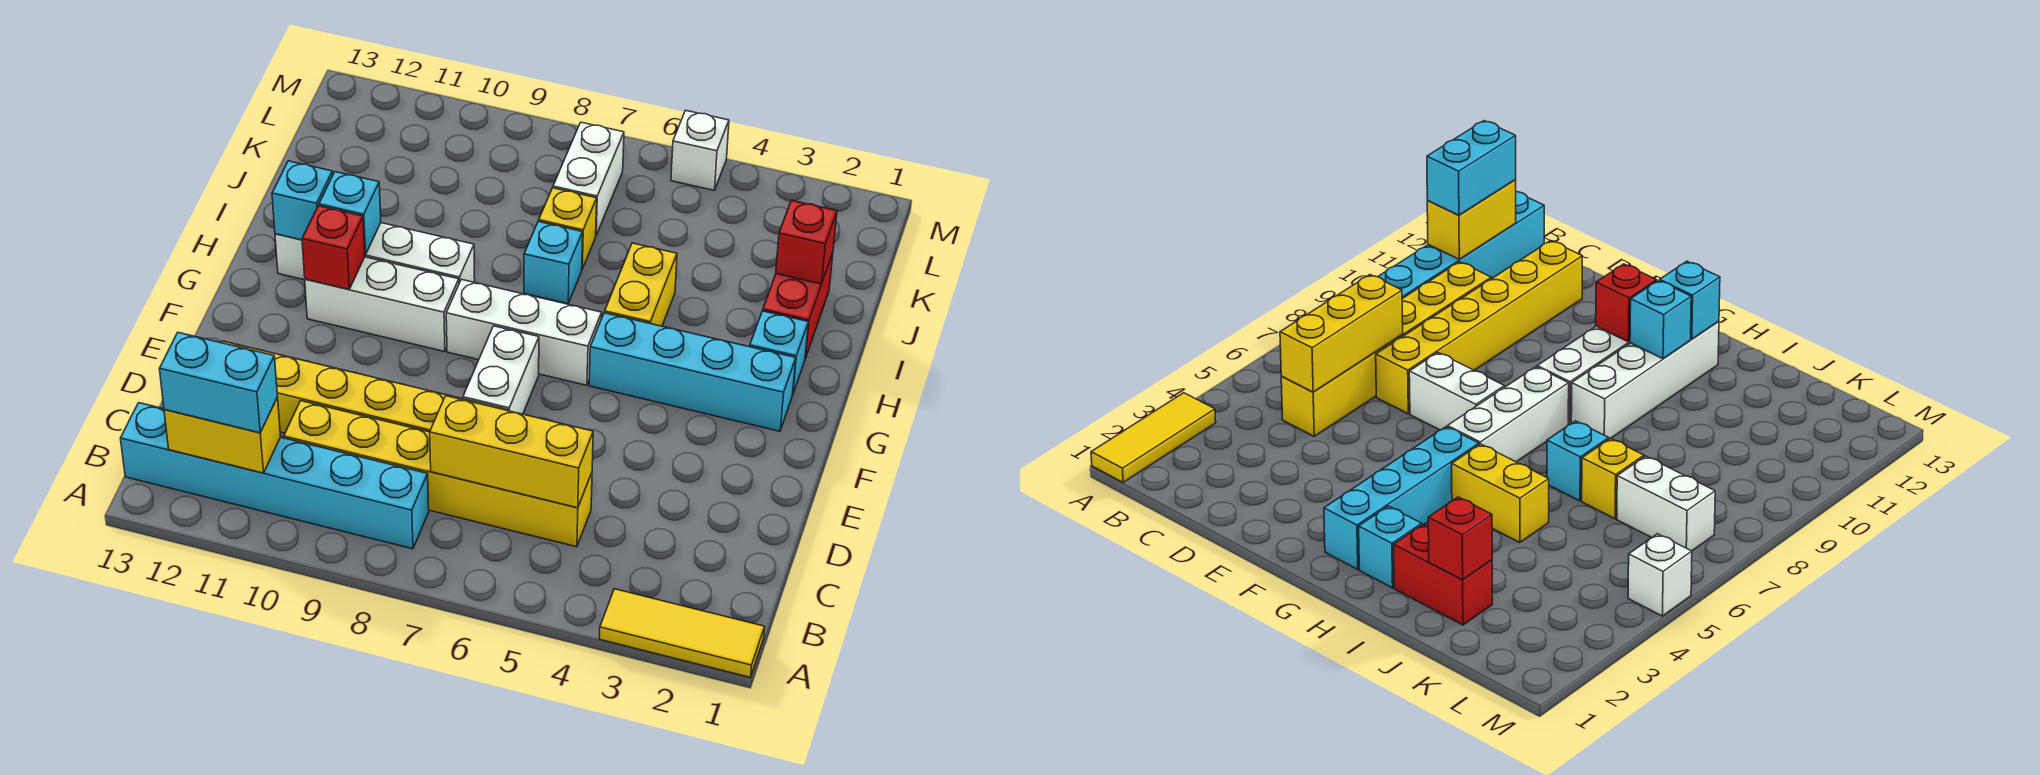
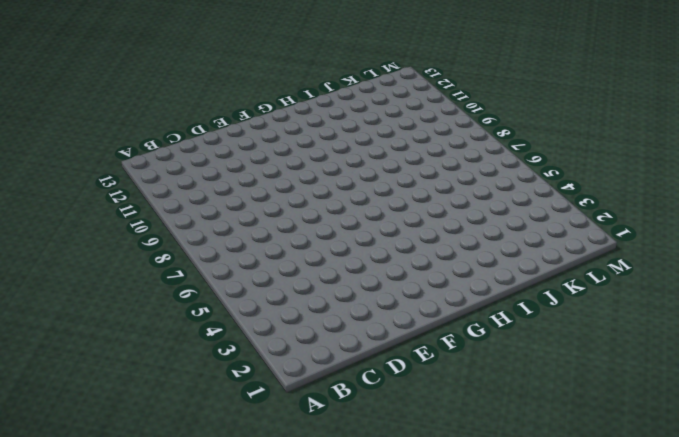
none -> yellow 1x3 tile [599,589,765,677]
none -> cyan 1x6 brick [120,403,429,549]
none -> yellow 1x6 brick [284,401,592,547]

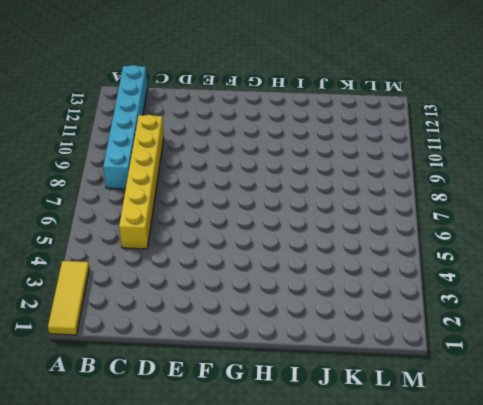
none -> yellow 1x6 brick [222,341,508,433]
none -> white 1x2 brick [463,326,539,414]
none -> cyan 1x4 brick [589,313,796,431]

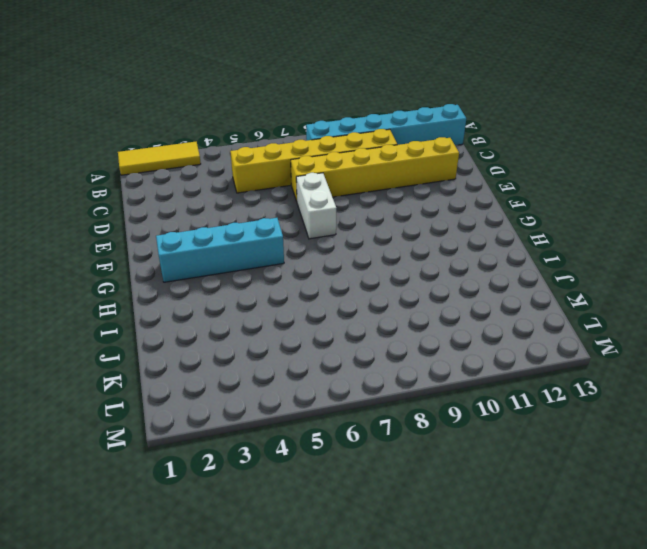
none -> white 1x3 brick [446,279,602,385]
none -> white 1x3 brick [305,257,459,352]
none -> cyan 1x1 brick [750,311,808,395]

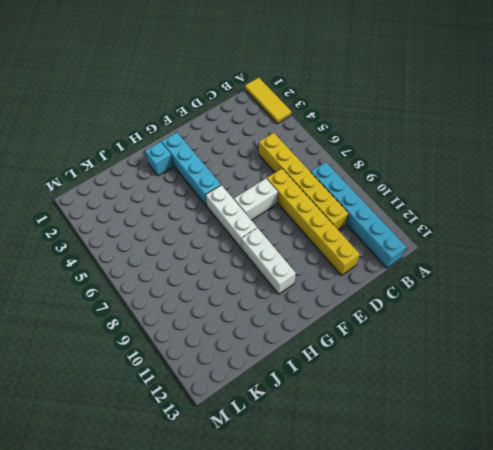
none -> yellow 1x2 brick [605,243,677,326]
none -> white 1x4 brick [275,223,475,283]
none -> red 1x2 brick [763,253,833,358]

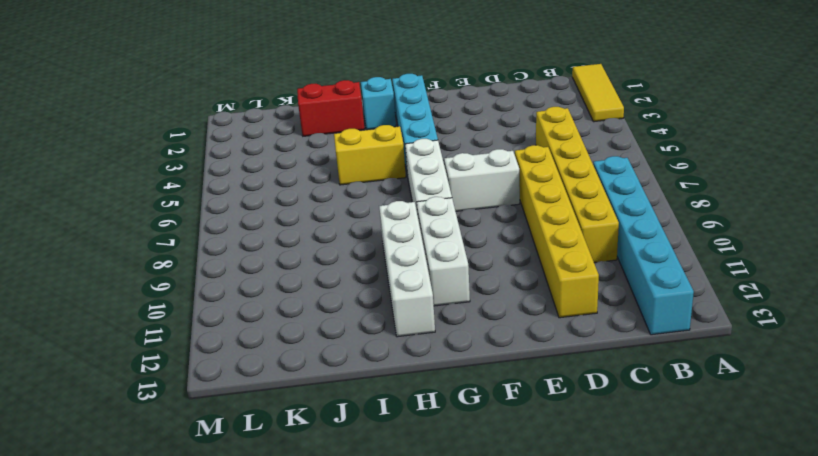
none -> cyan 1x1 brick [524,221,583,304]
none -> yellow 1x1 brick [539,188,597,269]
none -> white 1x2 brick [553,122,624,235]

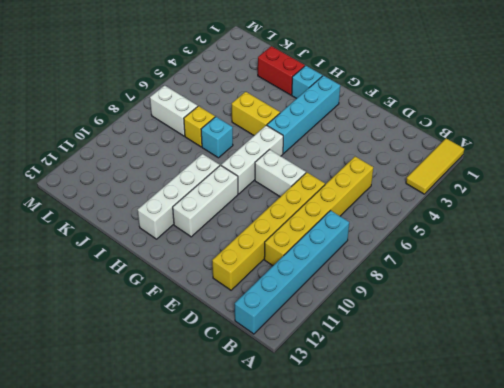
none -> white 1x1 brick [671,110,729,190]
none -> yellow 1x2 brick [164,397,281,473]
none -> yellow 1x3 brick [430,396,593,508]

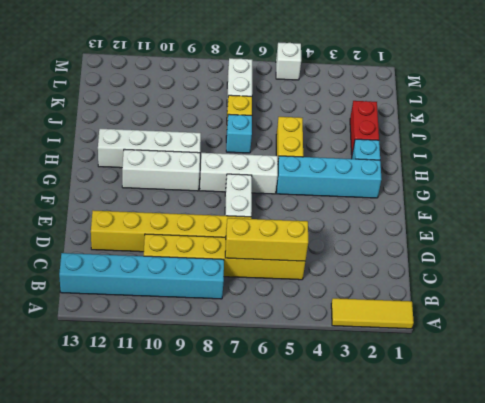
none -> yellow 1x2 brick [164,397,281,473]
none -> red 1x1 brick [302,206,365,289]
none -> cyan 1x1 brick [319,172,381,255]

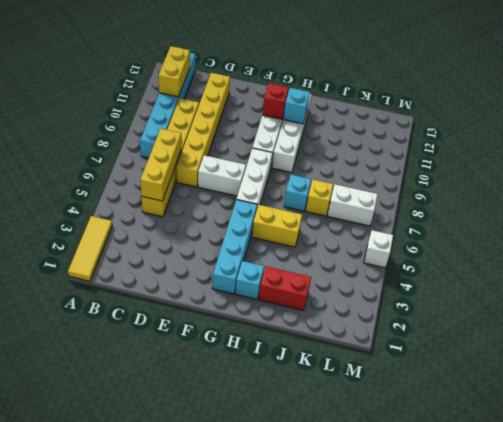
none -> cyan 1x1 brick [272,161,333,240]
none -> red 1x1 brick [776,200,837,284]
none -> cyan 1x2 brick [159,333,277,433]

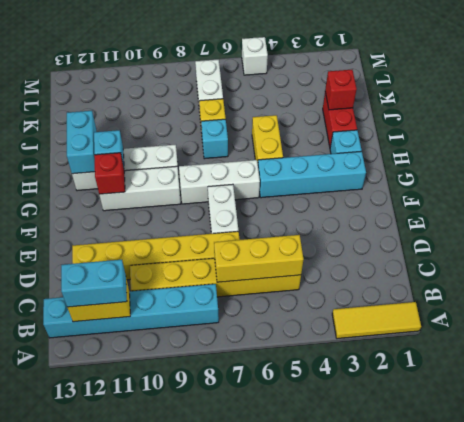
cyan 1x2 brick [67,111,96,174] -> cyan 1x1 brick [272,161,333,240]

